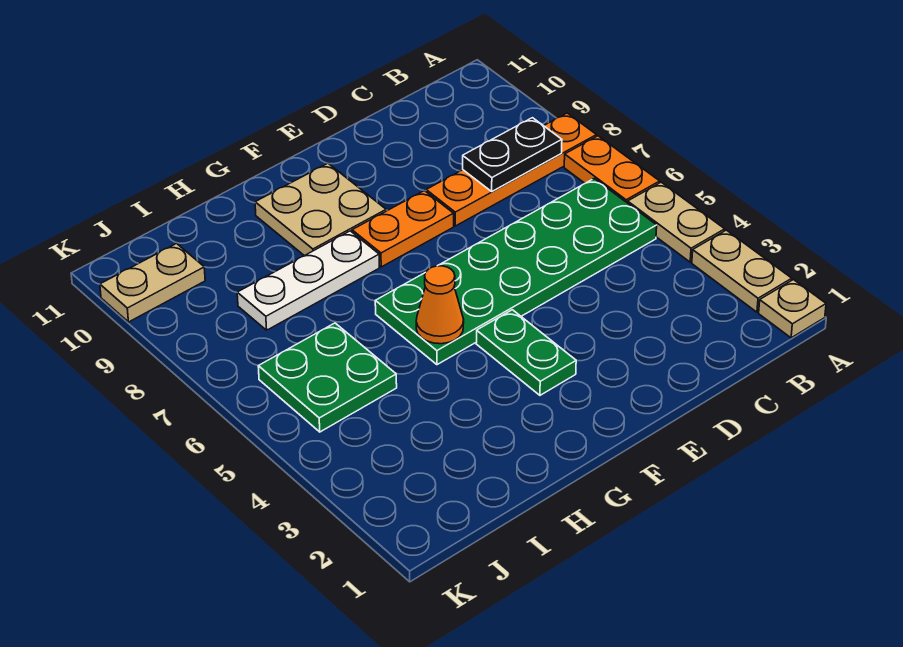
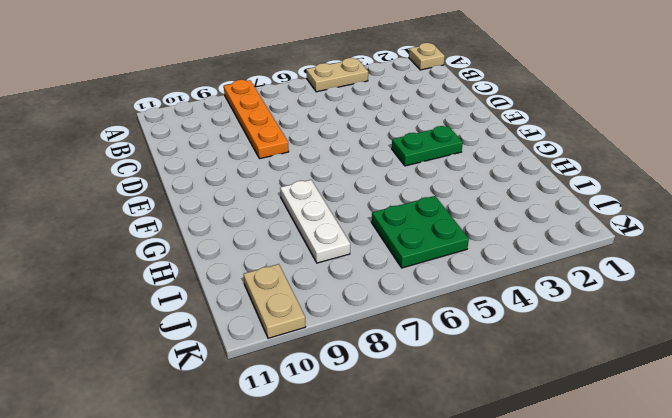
none -> tan 1x2 plate [692,230,792,312]
none -> orange 1x2 plate [564,136,660,203]
none -> green 2x6 plate [375,179,657,365]

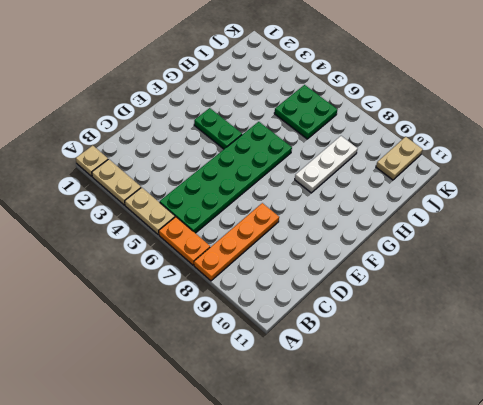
none -> orange 1x2 plate [352,191,454,267]
none -> tan 2x2 plate [255,163,386,256]
none -> black 1x2 plate [463,118,562,192]

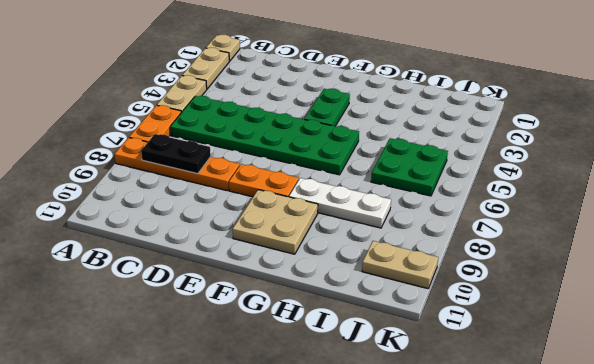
none -> orange 1x1 cone [416,266,464,344]

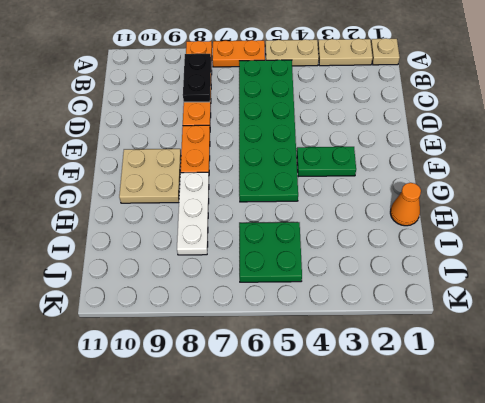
orange 1x1 cone [390,183,421,226] -> orange 1x1 cone moved to [416,266,464,344]
none -> tan 1x2 plate [100,244,205,322]

